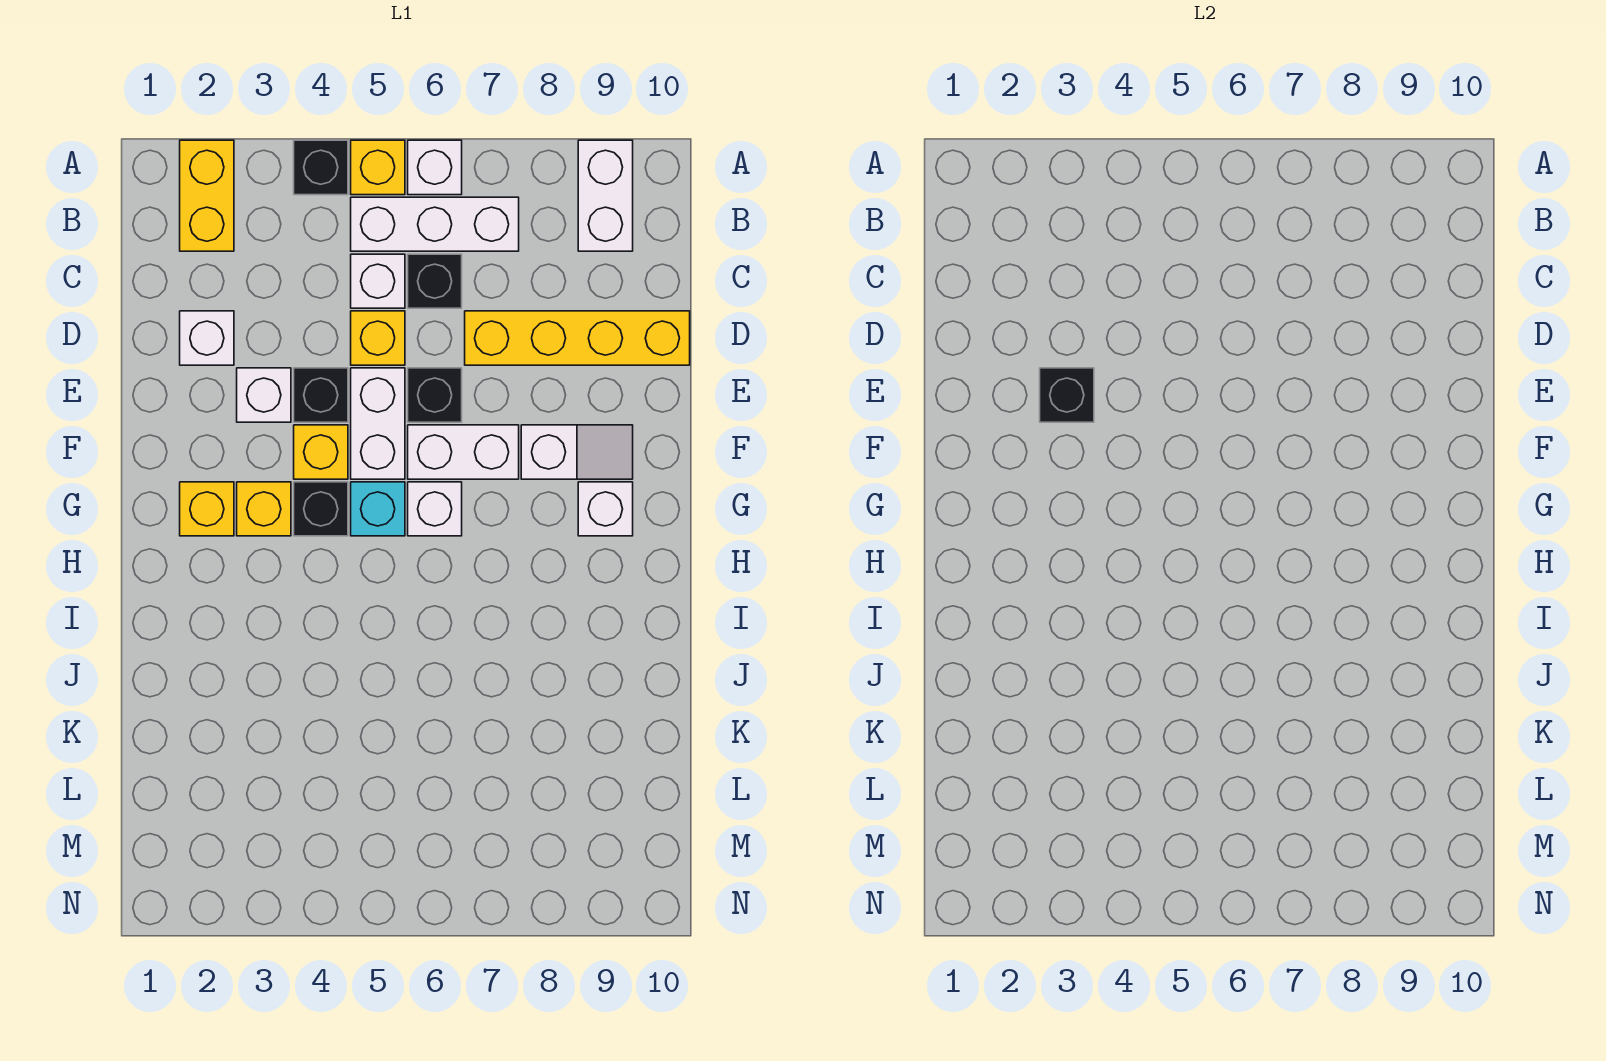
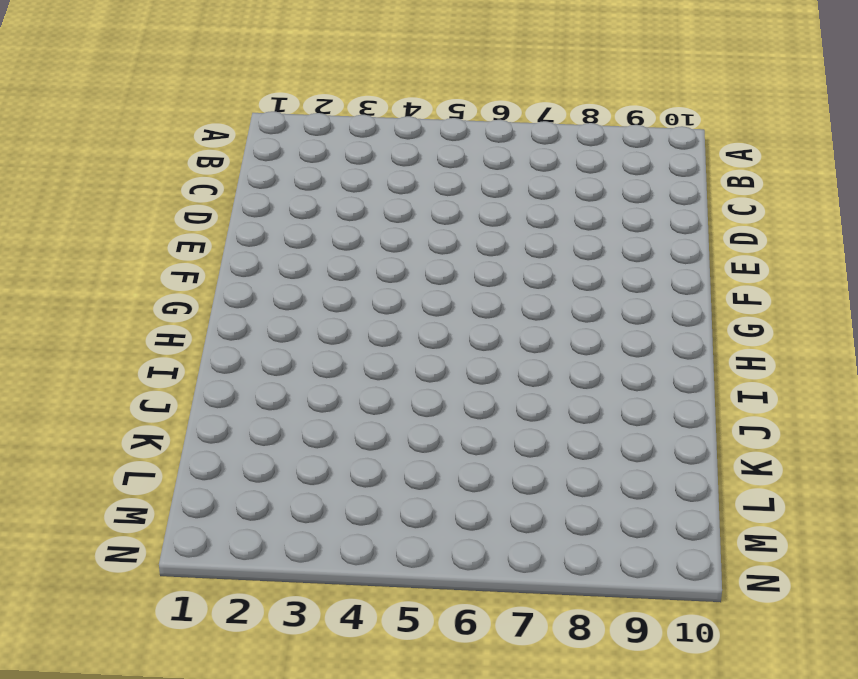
none -> yellow 1x2 brick [180,140,234,251]
none -> black 1x1 brick [294,140,348,195]
none -> yellow 1x1 brick [351,140,405,195]

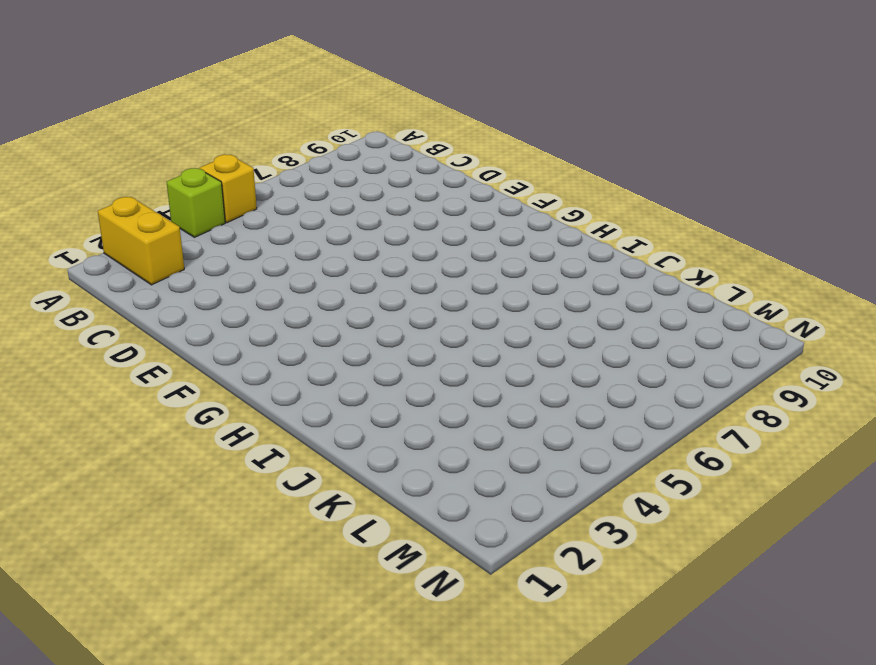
lime 1x1 brick [167,168,225,237] -> black 1x1 brick [294,140,348,195]
none -> white 1x1 brick [408,140,462,195]
none -> white 1x2 brick [578,140,633,251]
none -> white 1x3 brick [351,197,519,251]

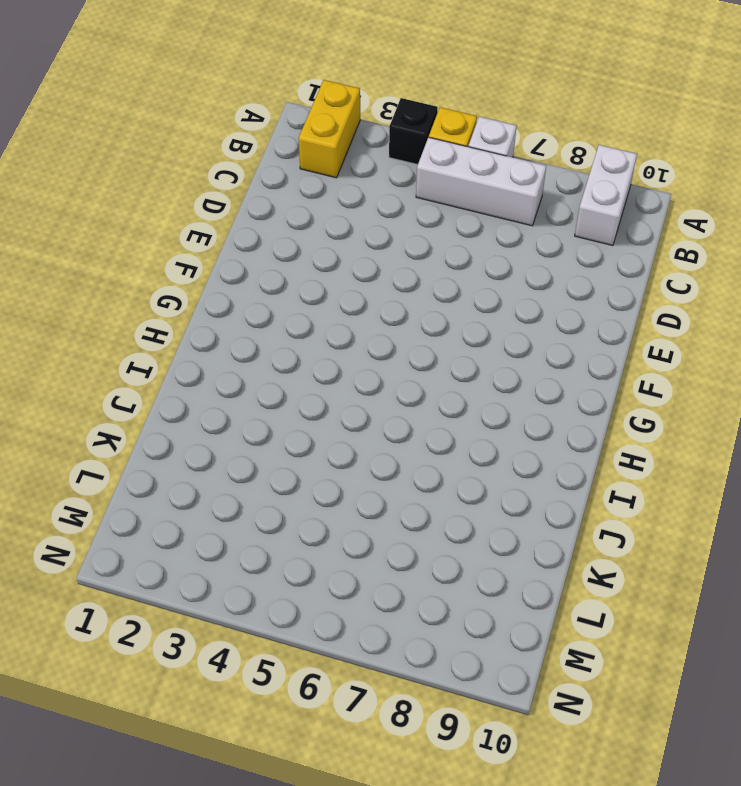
none -> white 1x1 brick [351,254,405,308]
none -> black 1x1 brick [408,254,462,308]
none -> white 1x1 brick [180,311,234,365]

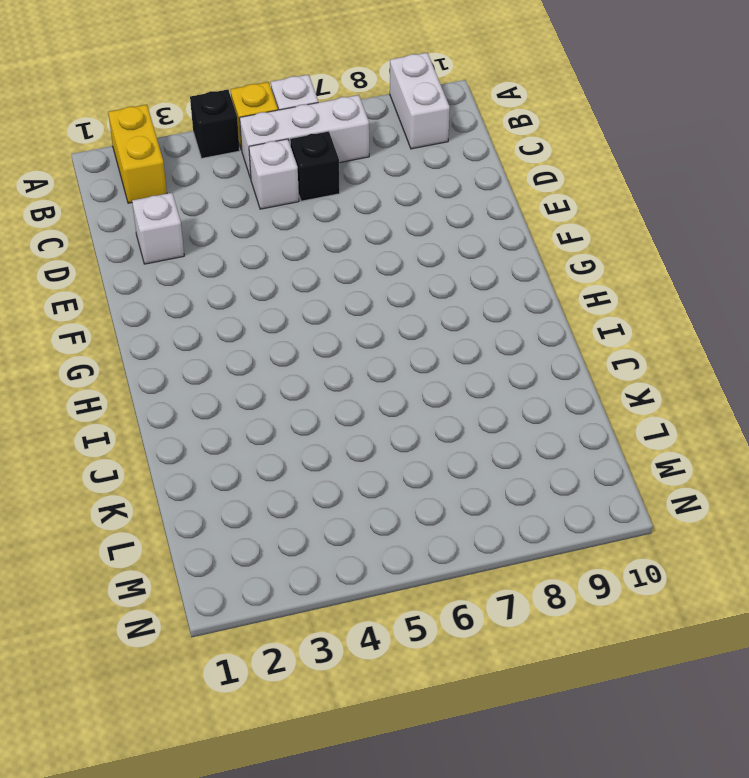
none -> yellow 1x1 brick [351,311,405,365]
none -> yellow 1x4 brick [465,311,690,365]
none -> white 1x1 brick [237,368,291,422]

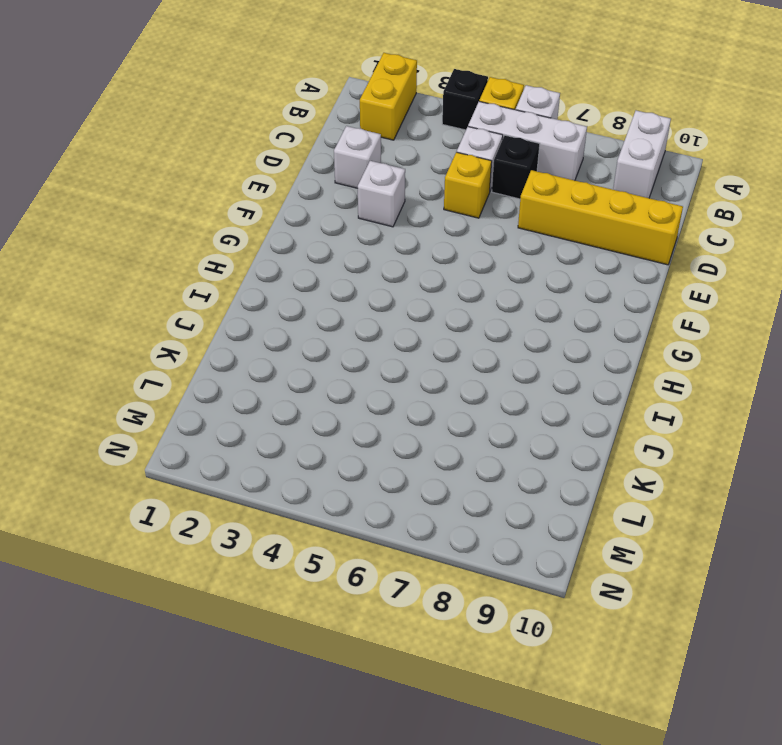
none -> black 1x1 brick [294,368,348,422]
none -> white 1x2 brick [351,368,405,479]
none -> black 1x1 brick [408,368,462,422]

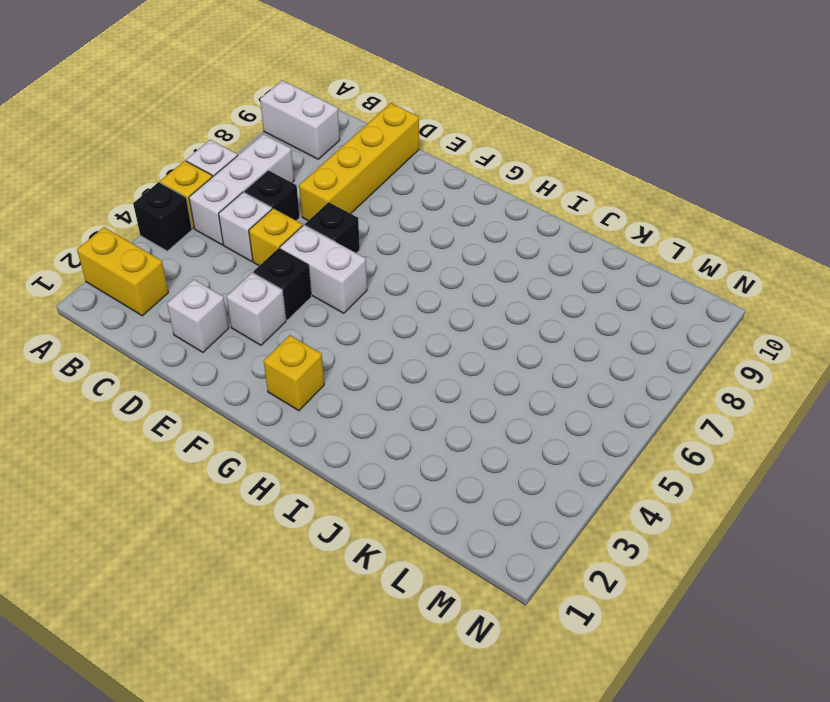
none -> yellow 1x1 brick [294,425,348,479]
none -> white 1x2 brick [408,425,519,479]
none -> white 1x2 slope [521,425,633,479]

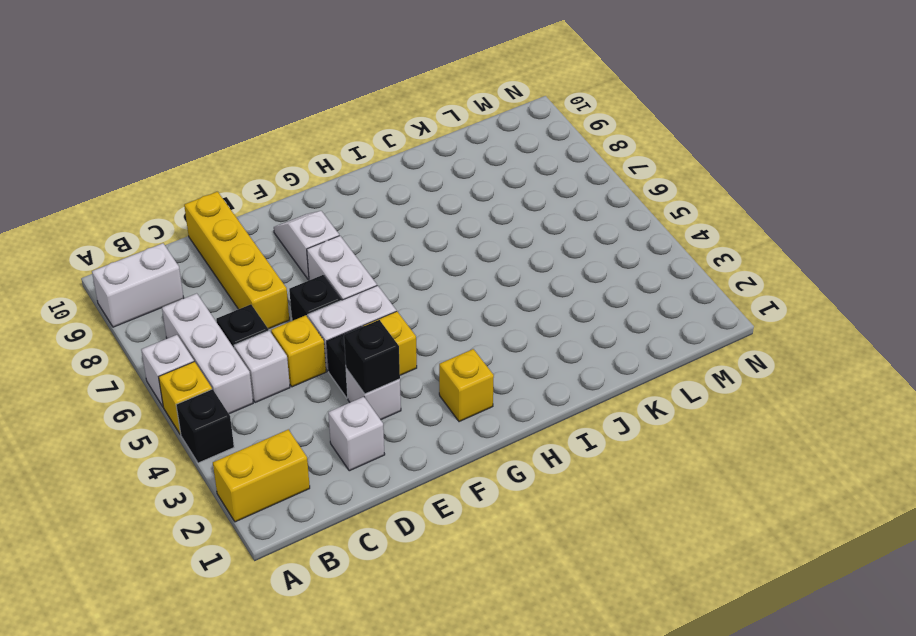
none -> yellow 1x1 brick [237,482,291,536]
none -> black 1x1 brick [294,482,348,536]
none -> cyan 1x1 brick [351,482,405,536]

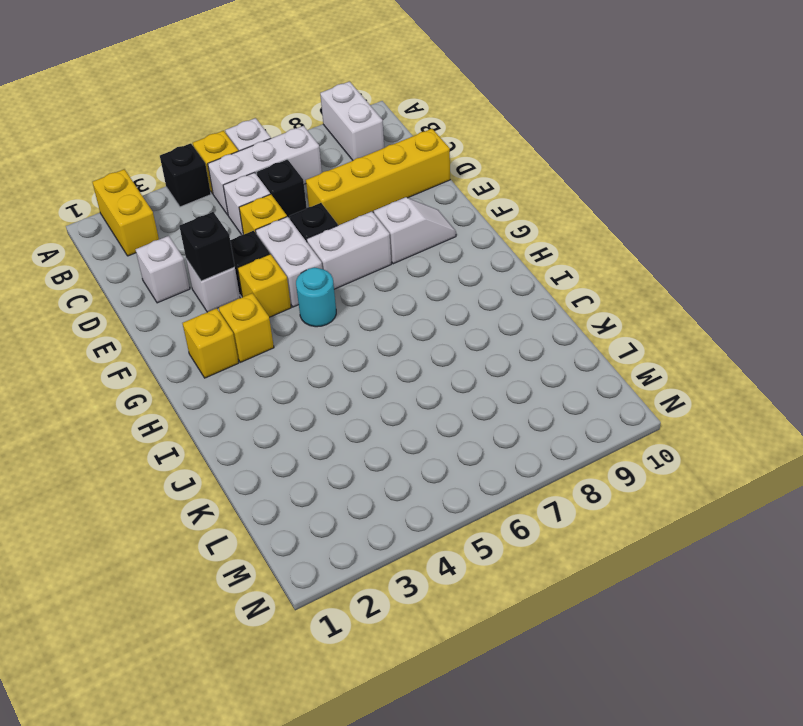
cyan 1x1 round brick [296,268,336,327] -> cyan 1x1 brick [351,482,405,536]
none -> black 1x1 brick [294,482,348,536]
none -> white 1x1 brick [408,482,462,536]
none -> white 1x1 brick [578,482,633,536]

